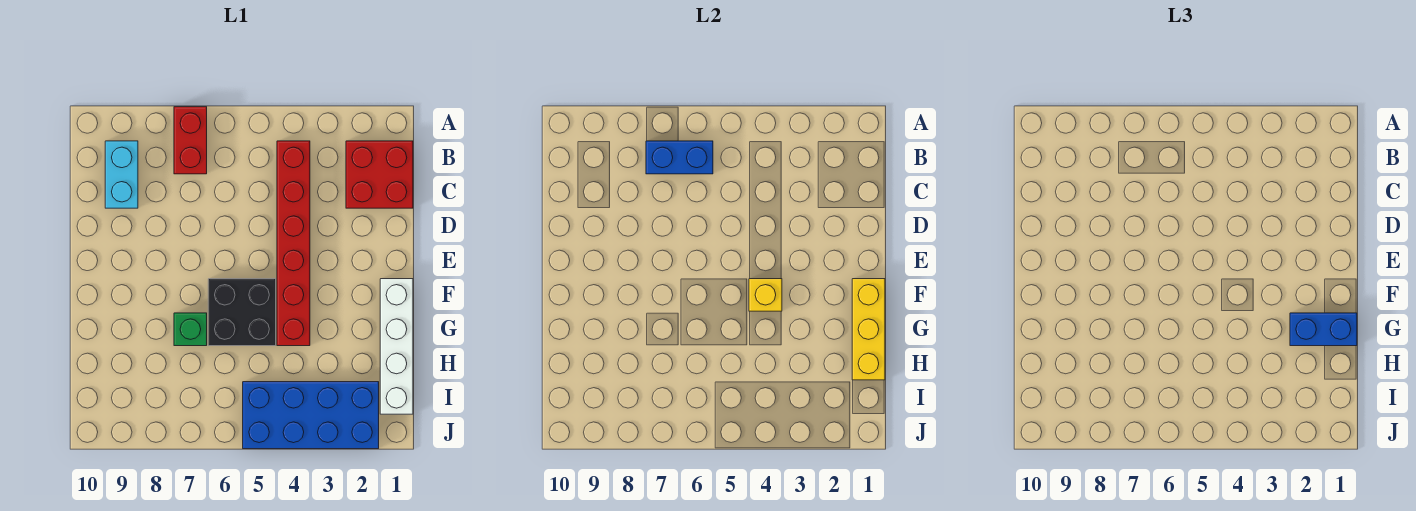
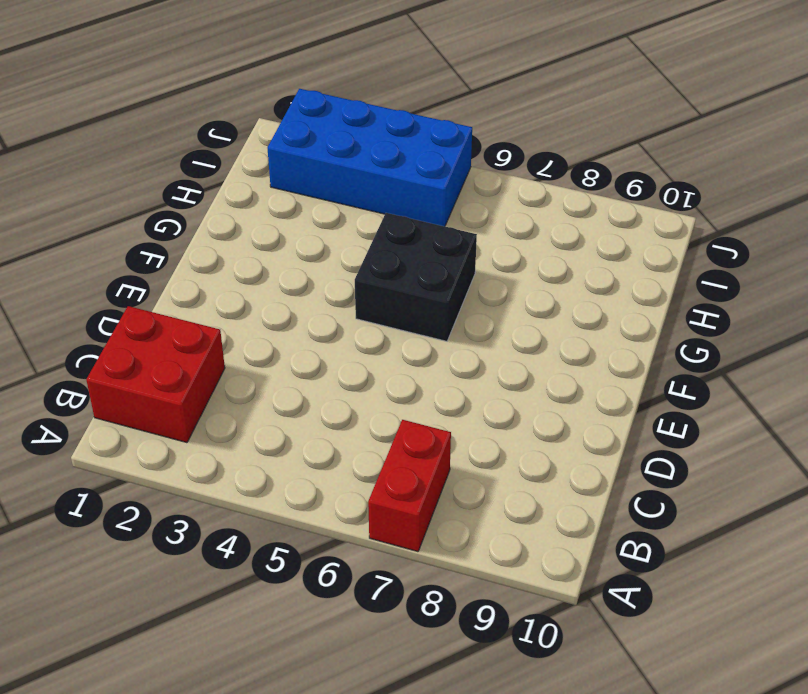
none -> red 1x6 brick [277,141,310,346]
none -> cyan 1x2 brick [105,141,138,208]
none -> white 1x4 brick [380,279,413,414]

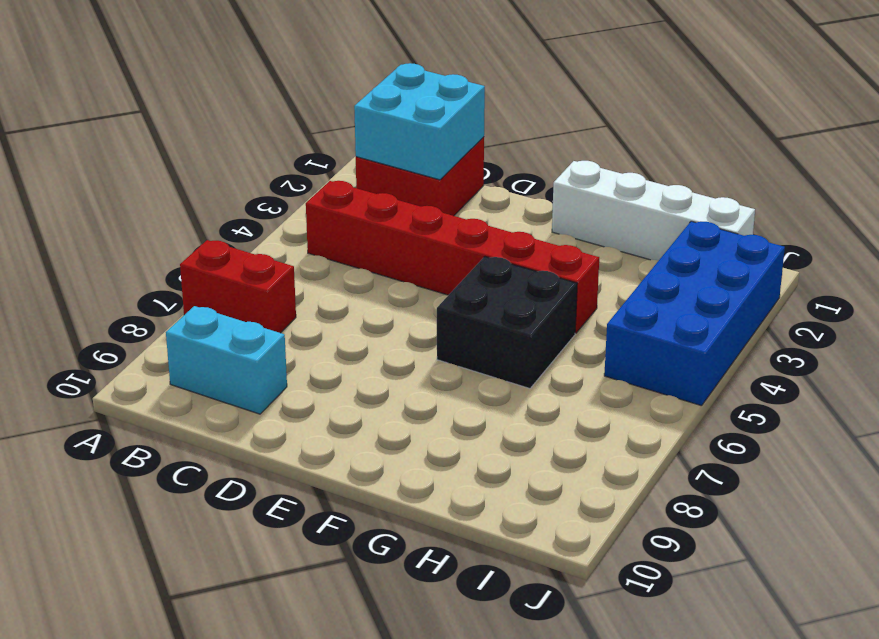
cyan 2x2 brick [354,63,485,180] -> none
none -> green 1x1 brick [174,313,207,346]
none -> blue 1x2 brick [646,141,713,174]
none -> yellow 1x3 brick [852,279,885,380]

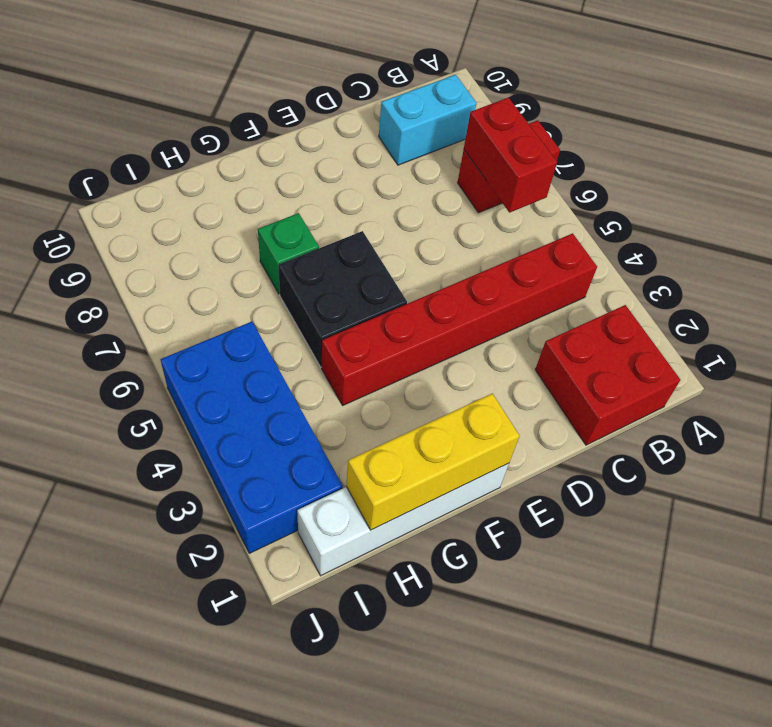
red 1x2 brick [464,98,557,213] -> blue 1x2 brick [646,141,713,174]
none -> yellow 1x1 brick [749,279,782,311]
none -> blue 1x2 brick [1290,313,1357,346]

